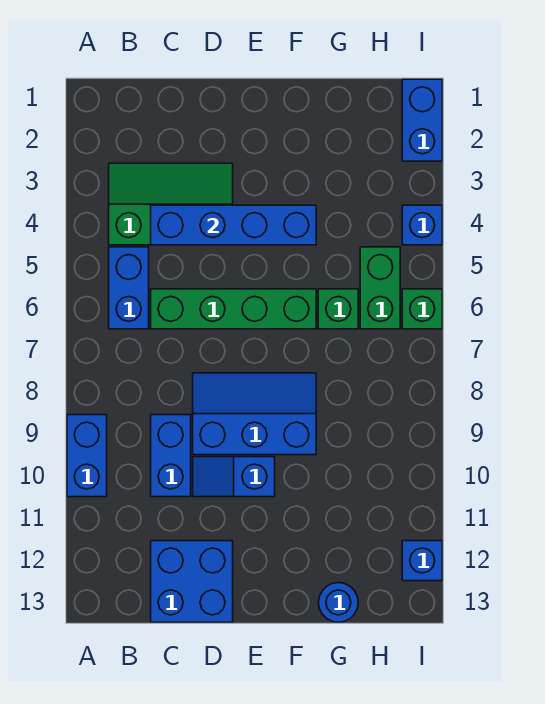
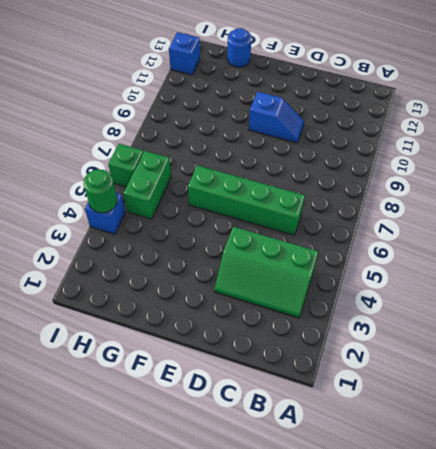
green 1x1 round brick [84,169,117,213] -> none
none -> blue 1x2 brick [67,415,107,497]
none -> blue 1x2 brick [109,247,149,329]
none -> blue 1x2 brick [151,415,191,497]

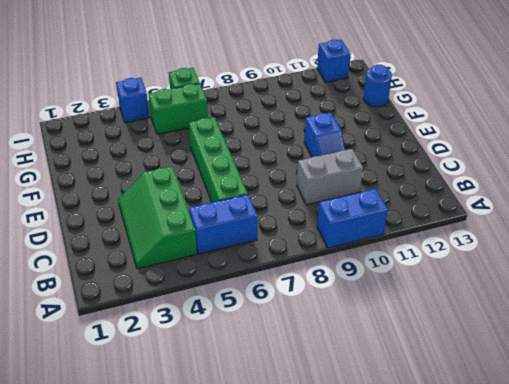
grey 1x2 brick [297,149,363,205] -> blue 1x2 brick [151,415,191,497]
none -> blue 2x2 brick [151,541,233,622]
none -> blue 2x3 slope [193,373,316,455]
none -> green 1x1 brick [318,289,358,329]

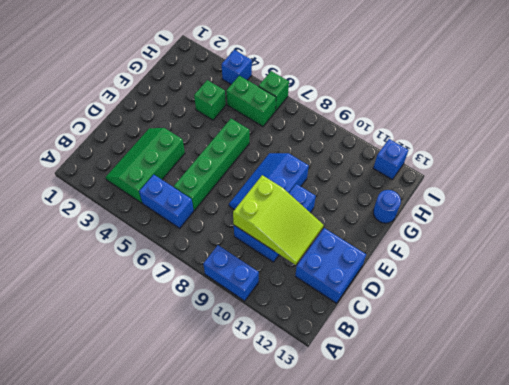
lime 2x3 slope [233,175,323,265] -> none
green 1x1 brick [194,80,226,120] -> green 1x1 brick moved to [318,289,358,329]
none -> blue 1x2 brick [402,79,442,161]
none -> blue 1x4 brick [151,205,316,245]

